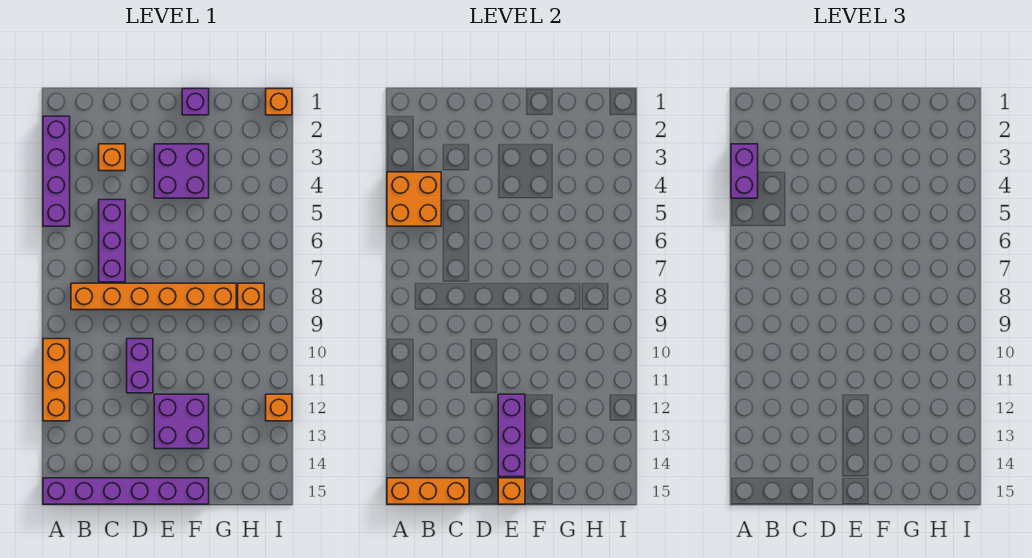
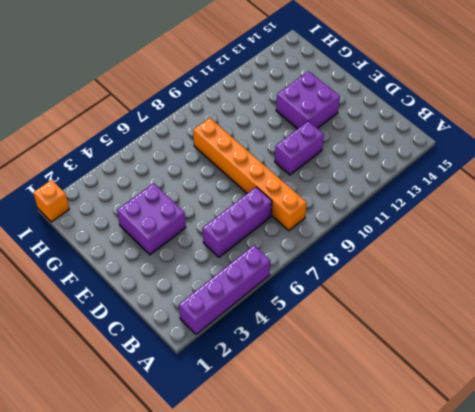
none -> orange 1x3 brick [43,339,70,421]
none -> purple 1x6 brick [43,478,209,504]
none -> orange 1x1 brick [99,144,125,171]

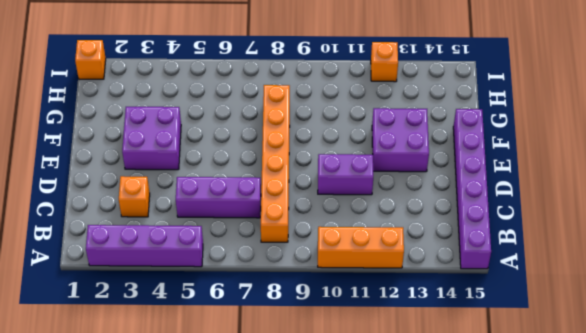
none -> purple 1x1 brick [182,89,209,115]
none -> orange 1x1 brick [238,283,264,310]
none -> orange 2x2 brick [387,172,441,226]

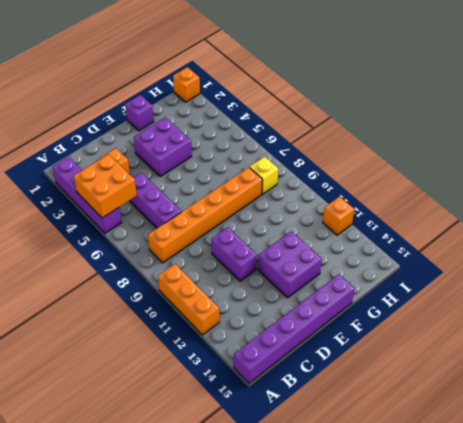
yellow 1x1 brick [250,157,278,194] -> orange 1x1 brick [238,283,264,310]
none -> orange 1x3 brick [387,478,469,504]
none -> purple 1x3 brick [498,394,525,477]
none -> orange 1x1 brick [498,478,525,504]

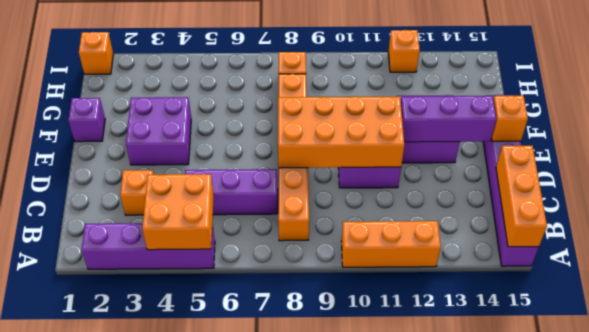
orange 2x4 brick [278,96,404,168] -> none
none -> purple 1x2 brick [731,144,758,198]

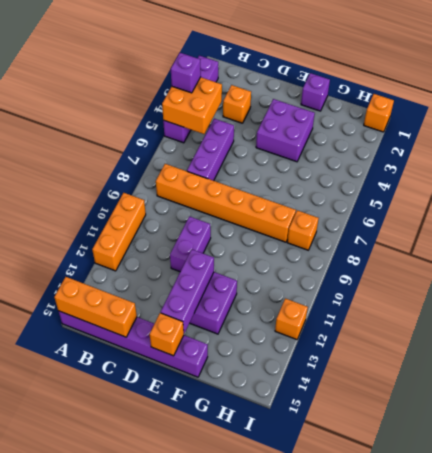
purple 1x1 brick [171,53,201,93] -> purple 1x2 brick [731,144,758,198]

